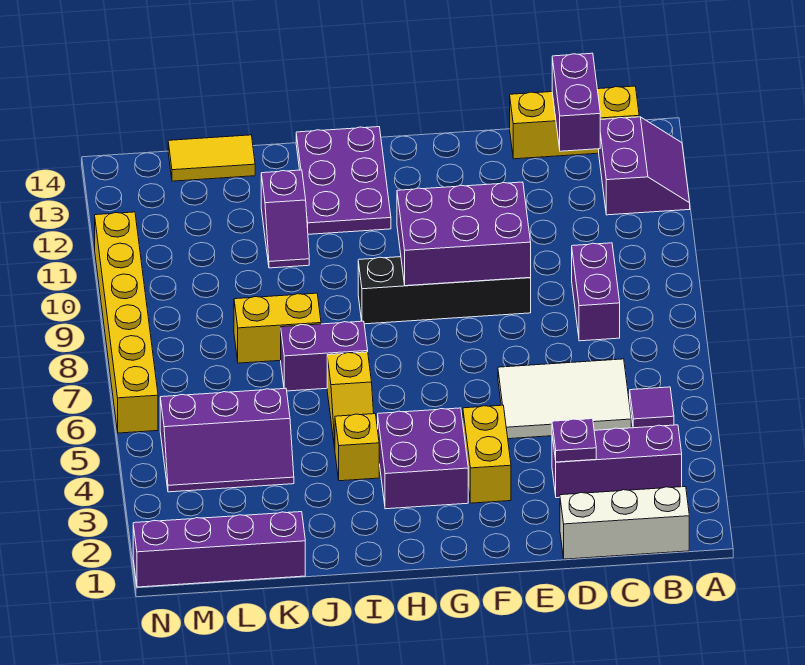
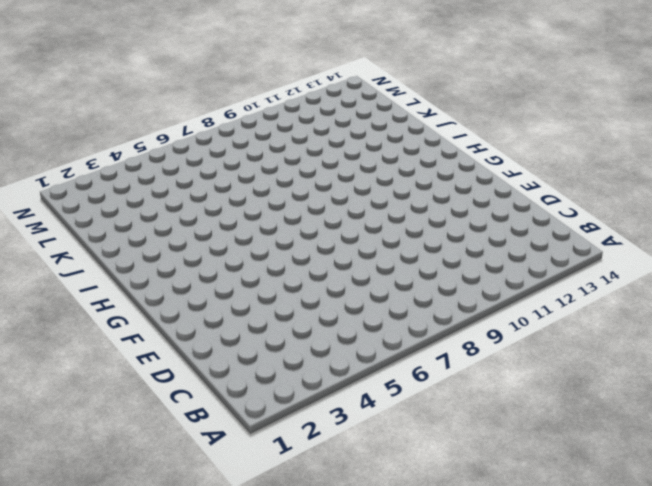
none -> purple 2x2 slope [599,117,690,215]
none -> white 1x3 brick [560,487,689,559]
none -> purple 1x3 brick [552,425,682,498]

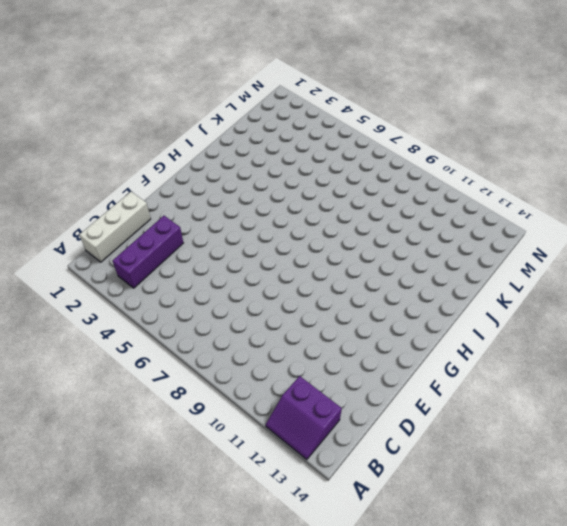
none -> purple 1x1 tile [630,387,674,428]
none -> yellow 1x3 brick [510,86,639,159]
none -> white 2x3 tile [498,359,631,439]

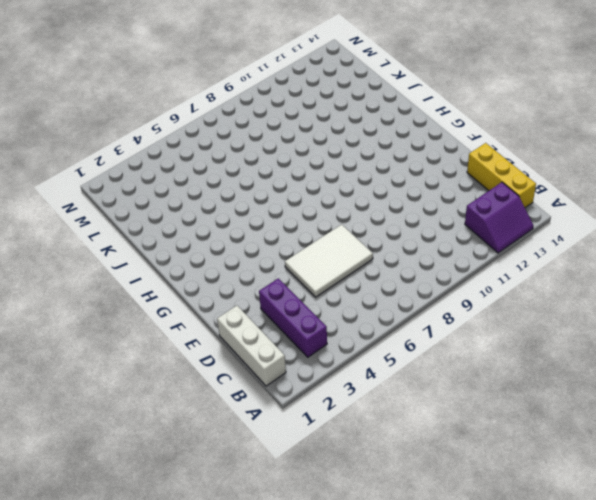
white 2x3 tile [285,224,373,297] -> white 2x3 tile turned to [498,359,631,439]
none -> purple 1x1 tile [630,387,674,428]
none -> purple 1x2 brick [572,243,620,341]
none -> black 1x4 brick [358,257,531,324]

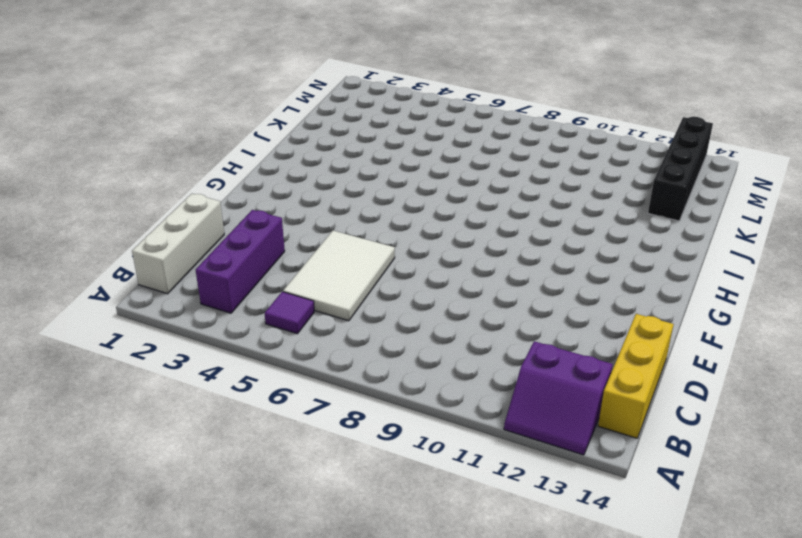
black 1x4 brick [648,117,713,221] -> black 1x4 brick moved to [358,257,531,324]
none -> purple 1x2 brick [572,243,620,341]
none -> yellow 1x2 brick [463,405,511,503]
none -> purple 2x2 brick [378,408,468,509]

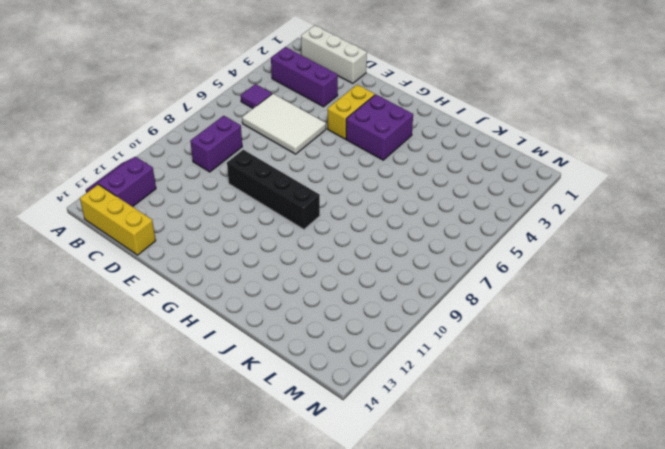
none -> purple 2x3 plate [296,127,391,234]
none -> yellow 1x1 brick [335,414,379,481]
none -> yellow 1x2 slope [327,352,374,448]

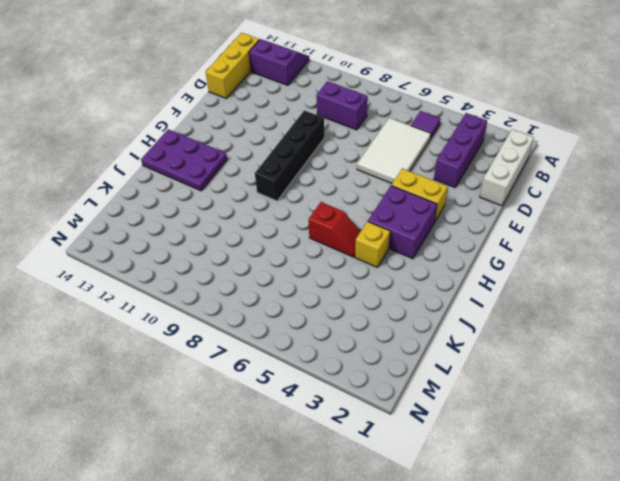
red 1x2 slope [308,202,361,257] -> yellow 1x2 slope [327,352,374,448]
none -> purple 1x2 brick [281,321,368,391]
none -> yellow 1x2 brick [234,293,321,363]
none -> purple 1x2 slope [261,170,309,268]

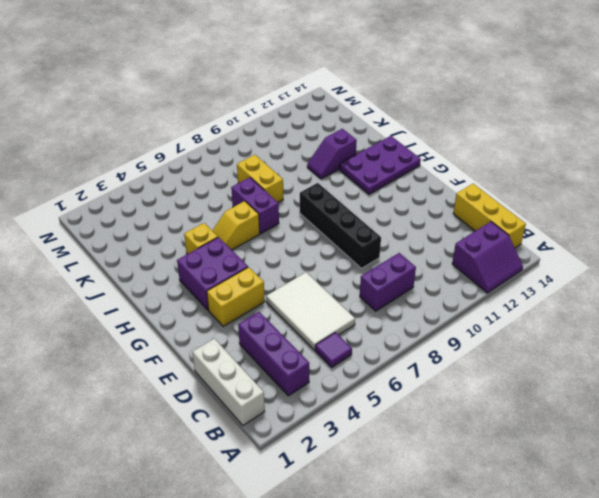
none -> purple 1x4 brick [133,512,305,587]
none -> purple 2x3 slope [160,388,294,492]
none -> yellow 1x2 tile [168,135,255,181]

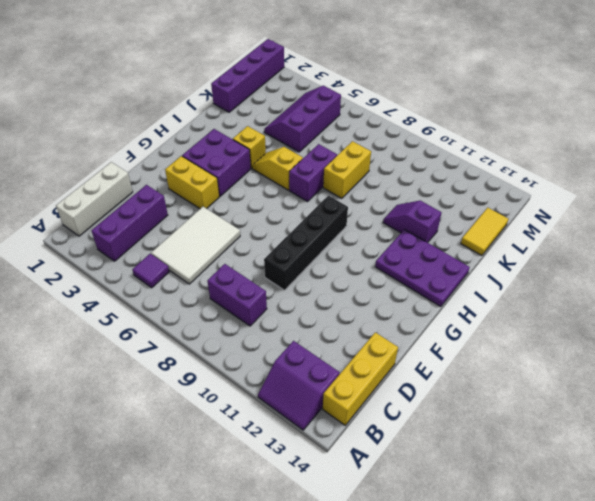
none -> yellow 1x6 brick [95,212,158,433]
none -> purple 1x2 brick [552,53,600,151]
none -> purple 1x1 plate [552,419,596,462]

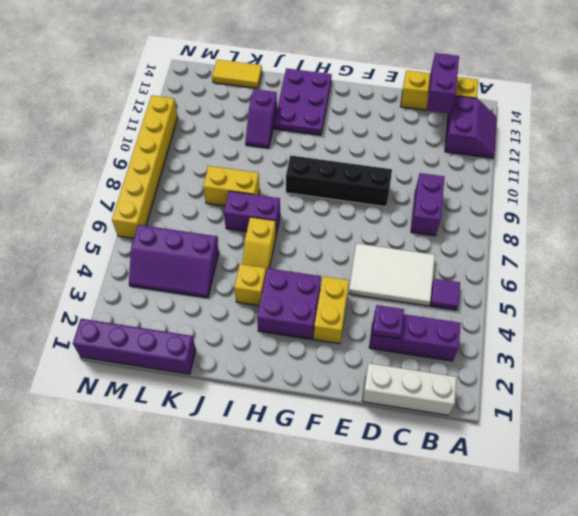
none -> purple 2x3 brick [397,182,531,286]

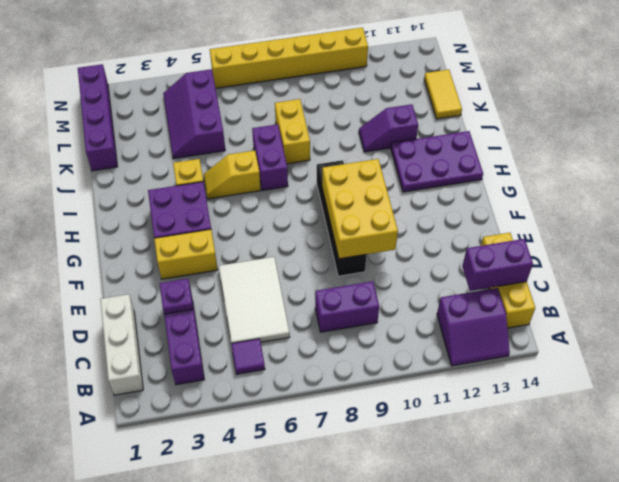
yellow 2x3 brick [322,159,398,259] -> purple 2x3 brick [397,182,531,286]

